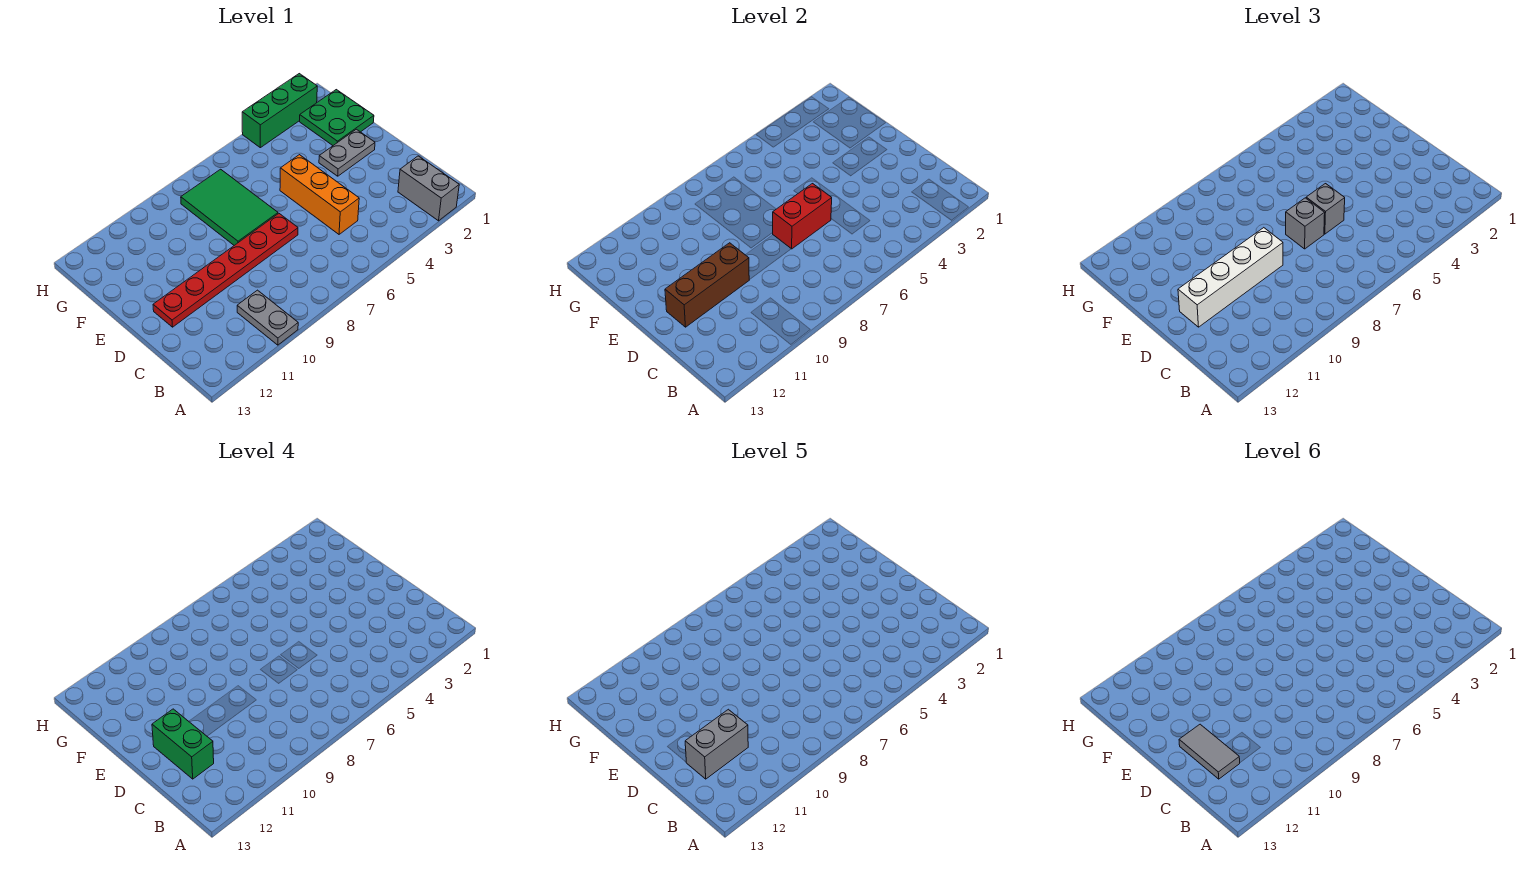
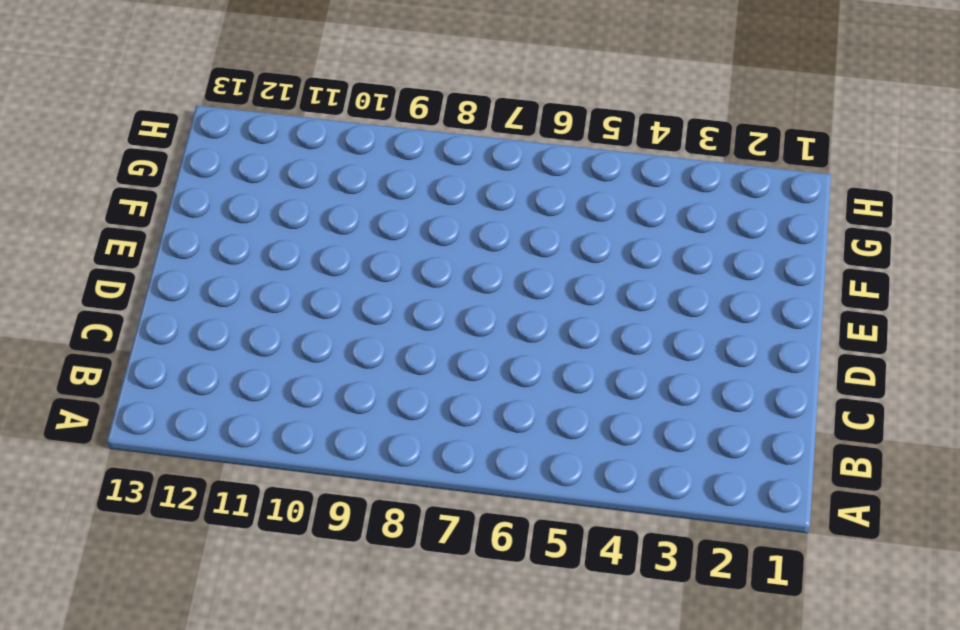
none -> grey 1x2 brick [398,156,459,221]
none -> grey 1x2 plate [237,290,298,345]
none -> orange 1x3 brick [280,155,359,234]

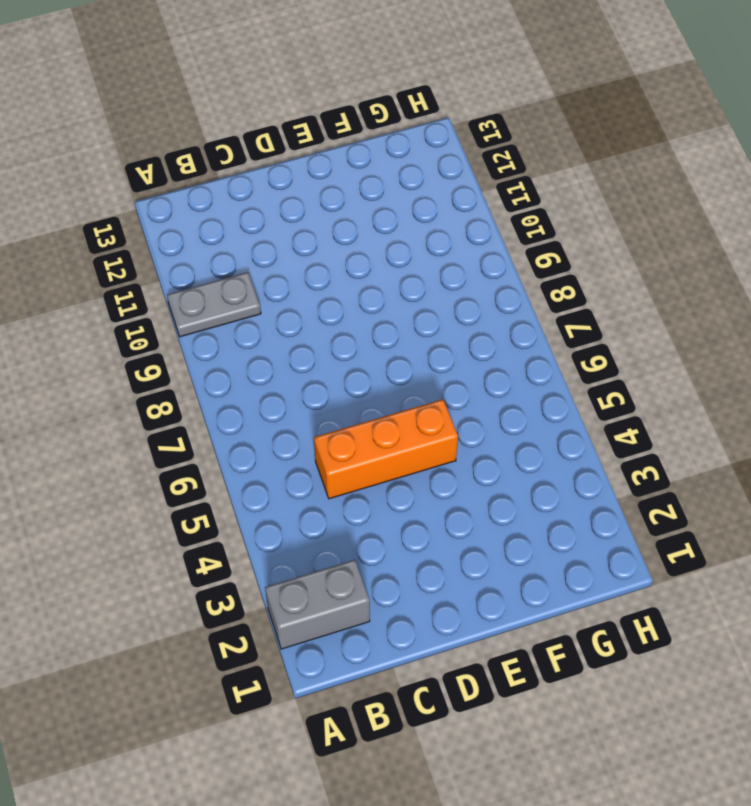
none -> red 1x6 plate [153,214,298,327]
none -> grey 1x2 plate [319,129,375,176]
none -> green 2x3 tile [181,169,278,245]

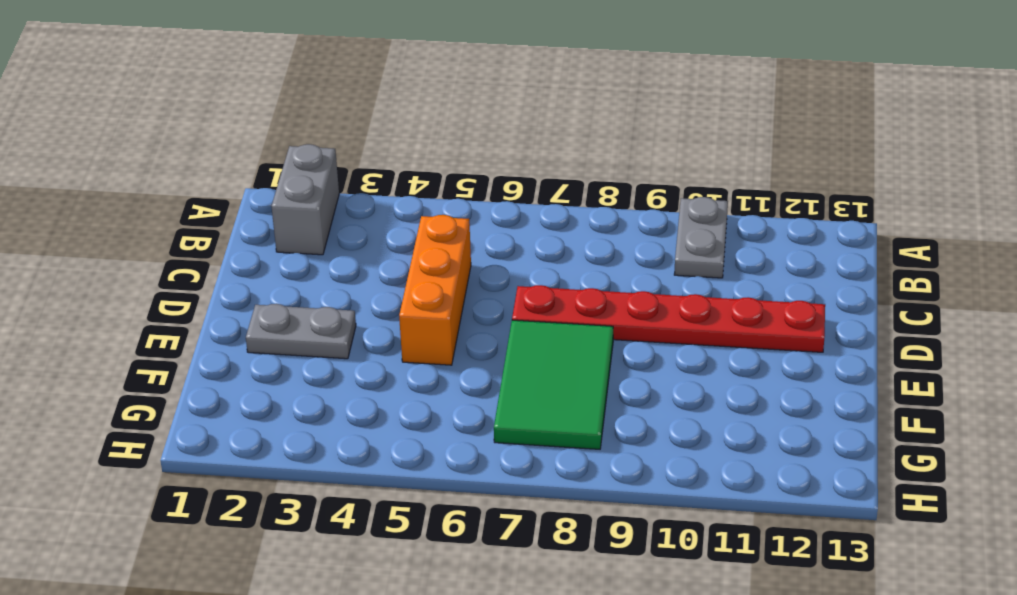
none -> green 2x2 plate [300,90,374,145]
none -> green 1x3 brick [242,74,317,148]
none -> red 1x2 brick [773,184,832,249]

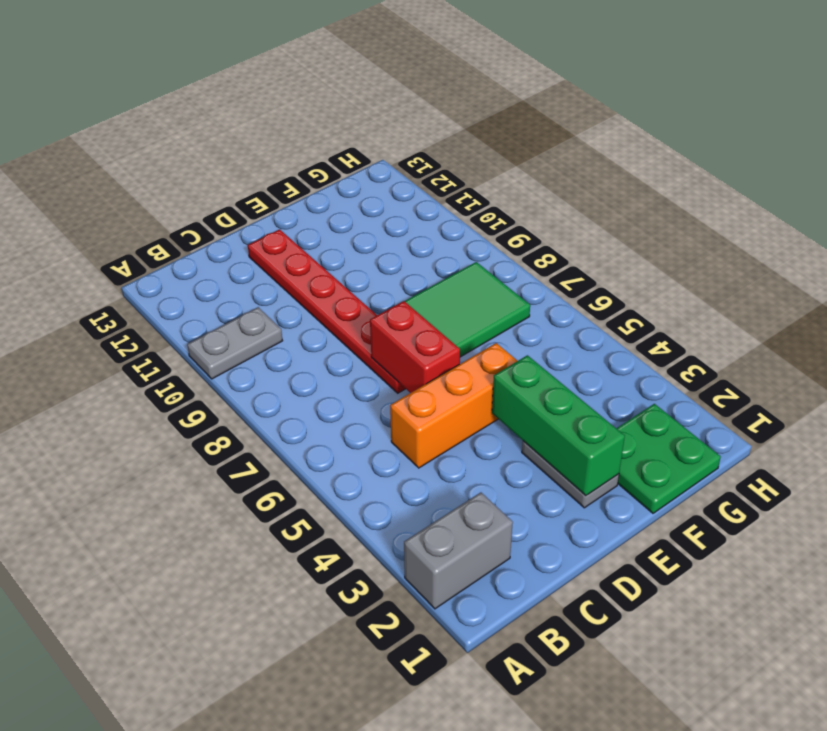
green 1x3 brick [492,355,625,496] -> green 1x3 brick moved to [242,74,317,148]
none -> brown 1x3 brick [665,243,749,327]
none -> grey 1x1 brick [1306,184,1345,234]
none -> grey 1x1 brick [1286,198,1325,249]

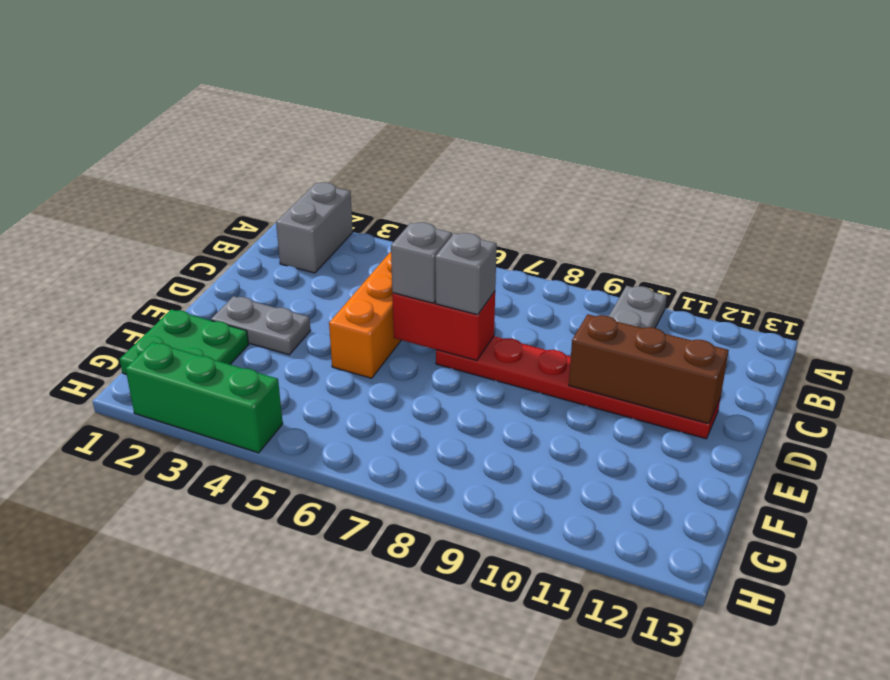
none -> green 2x3 tile [181,169,278,245]
none -> white 1x4 brick [1178,228,1283,327]
none -> green 1x2 brick [152,709,214,779]

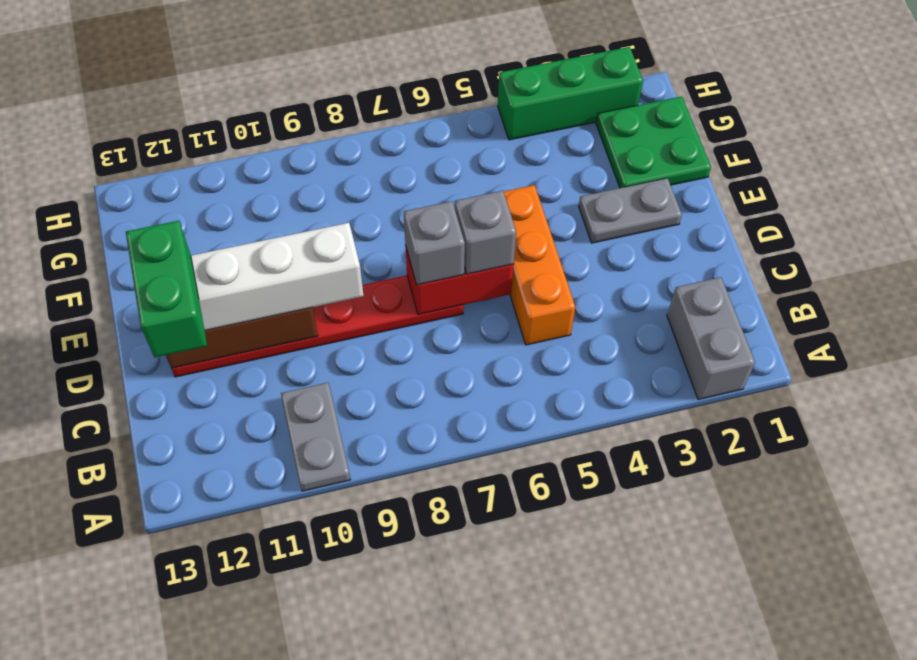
none -> green 2x3 tile [181,169,278,245]
none -> grey 1x2 brick [685,709,748,779]
none -> grey 1x2 tile [1179,724,1240,779]

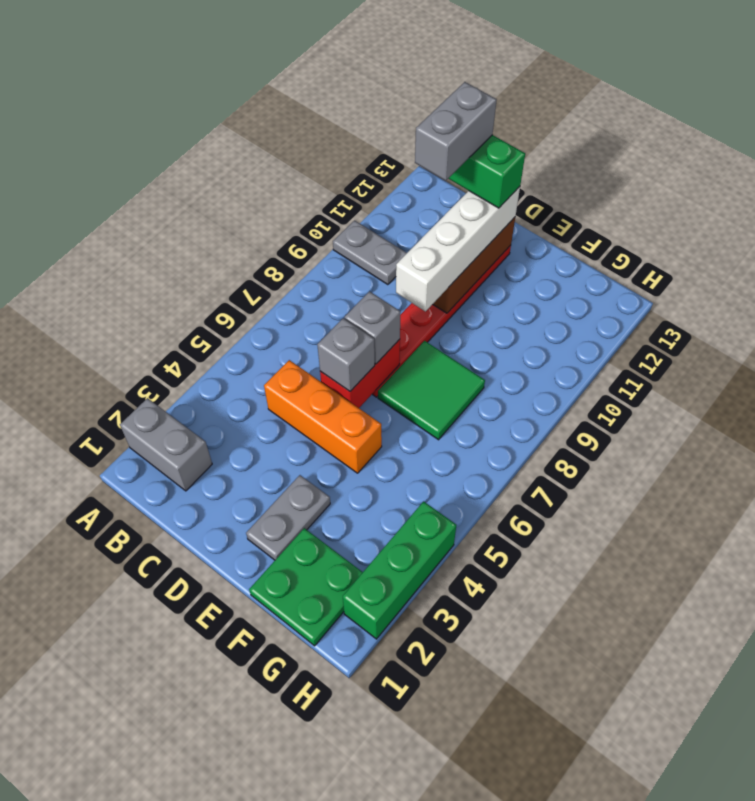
green 2x2 tile [378,341,485,440] -> green 2x3 tile [181,169,278,245]
none -> grey 1x2 tile [1179,724,1240,779]

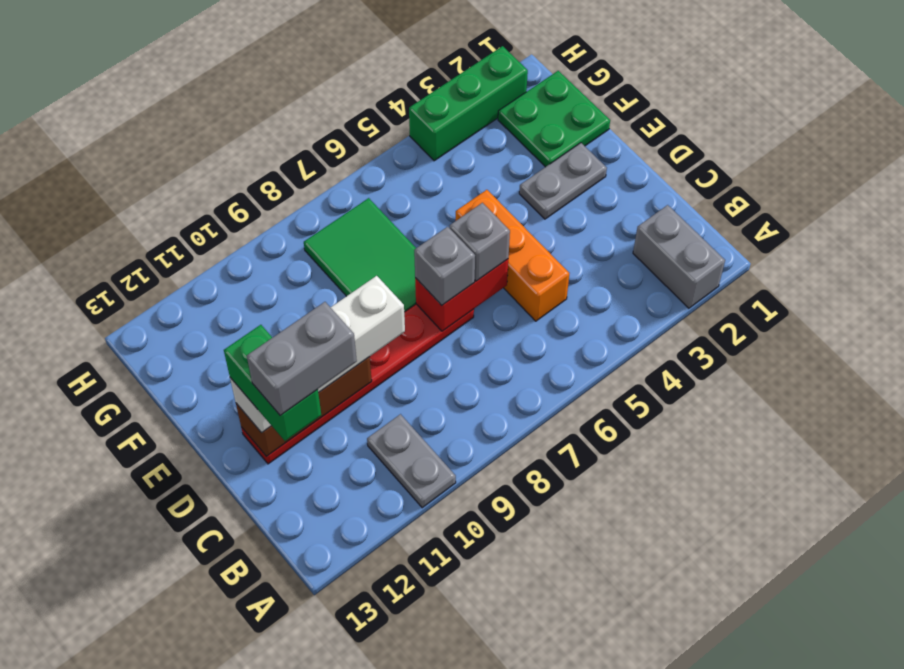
none -> grey 1x2 tile [1179,724,1240,779]

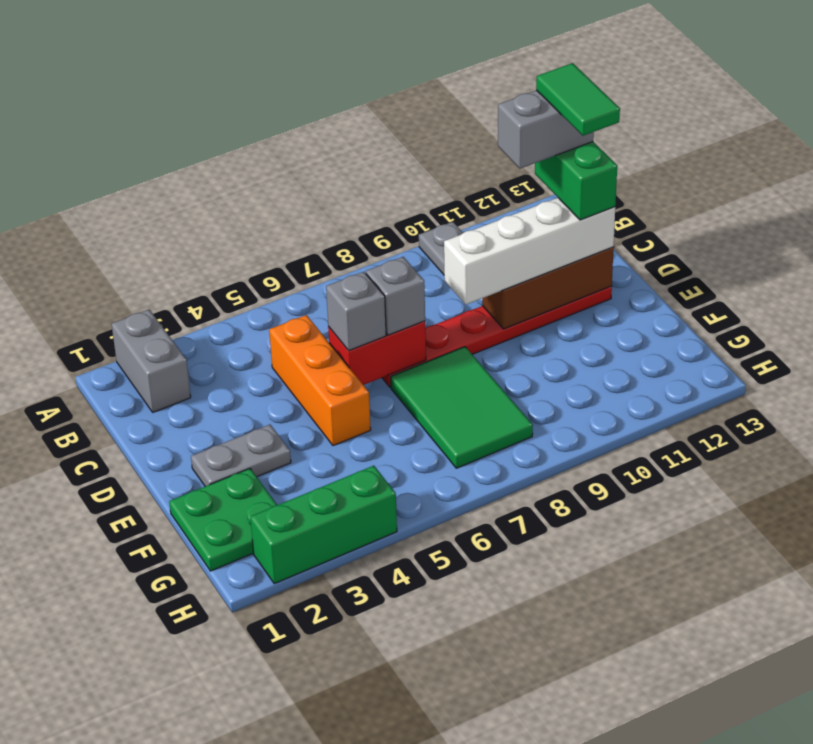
green 1x2 tile [536,63,620,136] -> grey 1x2 tile [1179,724,1240,779]

